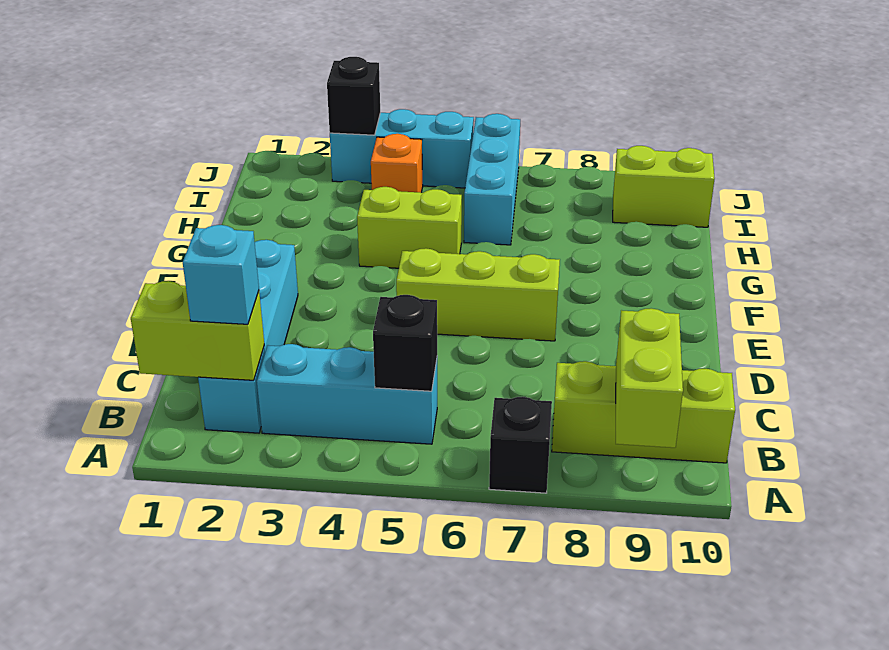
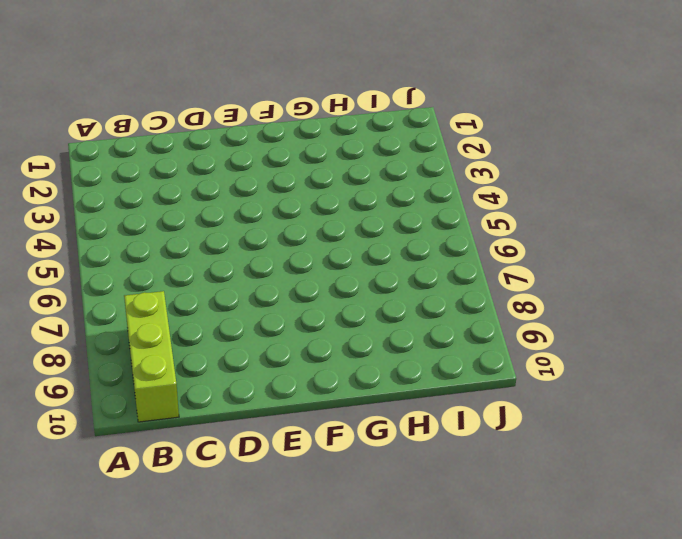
none -> black 1x1 brick [489,397,552,493]
none -> cyan 1x4 brick [198,240,298,433]
none -> cyan 1x3 brick [257,344,437,444]

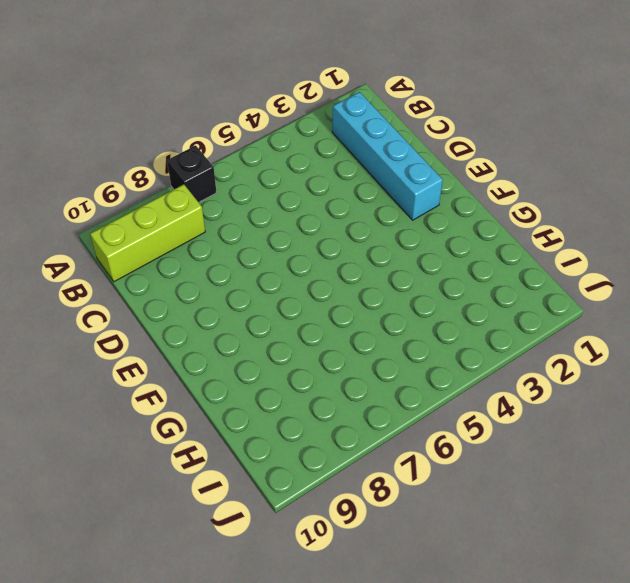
none -> cyan 1x3 brick [257,344,437,444]
none -> lime 1x3 brick [396,248,560,341]
none -> lime 1x2 brick [357,187,462,268]

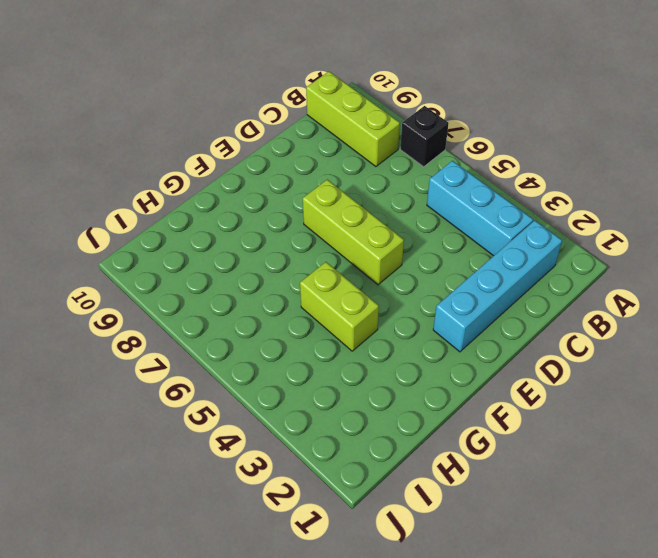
none -> cyan 1x3 brick [464,114,520,245]
none -> orange 1x1 brick [371,134,423,193]
none -> lime 1x2 brick [613,146,715,227]

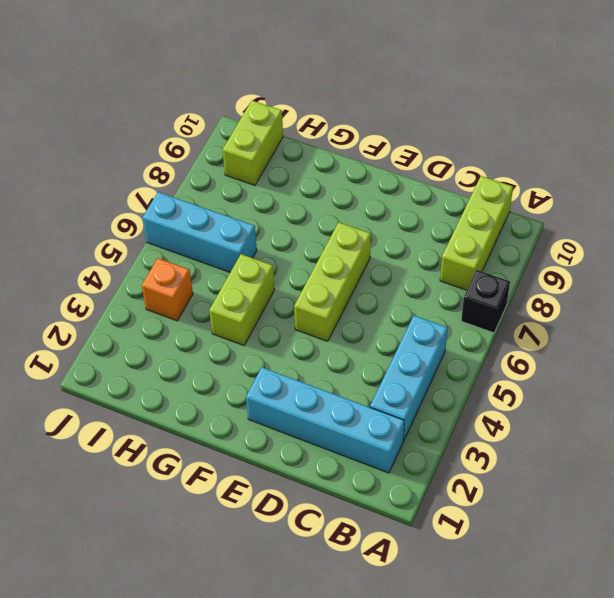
none -> cyan 1x3 brick [330,109,474,188]
none -> lime 1x2 brick [616,308,683,448]
none -> lime 1x2 brick [131,281,264,380]

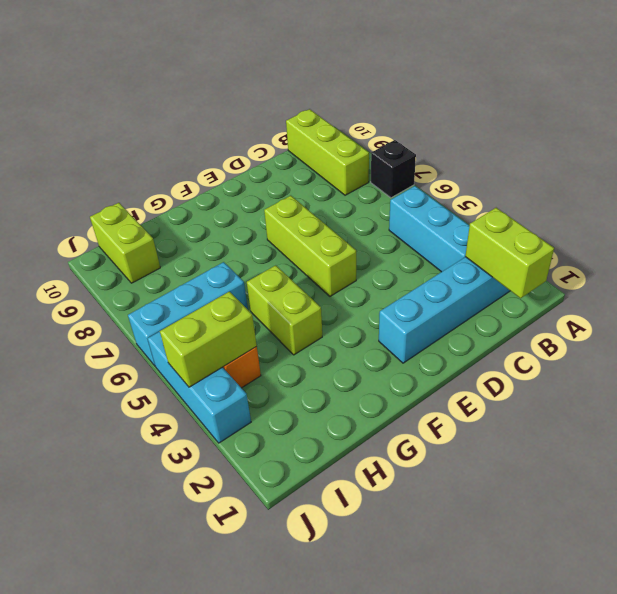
lime 1x2 brick [160,292,257,387] -> lime 1x2 brick moved to [616,308,683,448]
none -> black 1x1 brick [373,295,437,391]
none -> black 1x1 brick [327,57,380,135]
none -> cyan 1x1 brick [183,225,259,324]

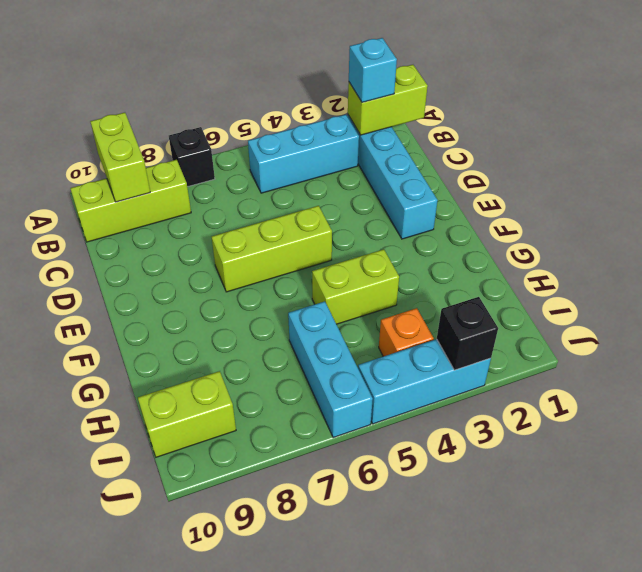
none -> black 1x1 brick [373,295,437,391]

